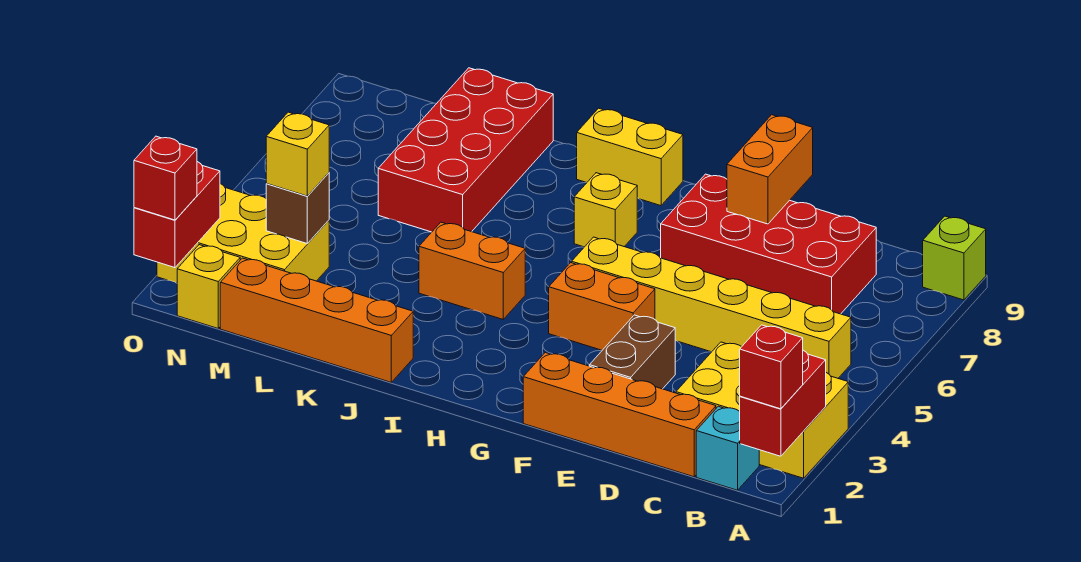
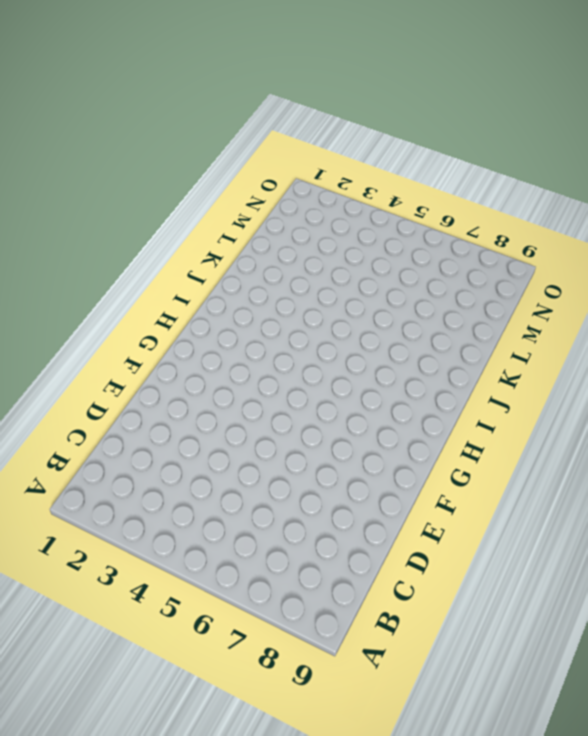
none -> yellow 2x3 brick [676,342,848,478]
none -> lime 1x1 brick [923,216,986,300]
none -> cyan 1x1 brick [696,406,759,490]

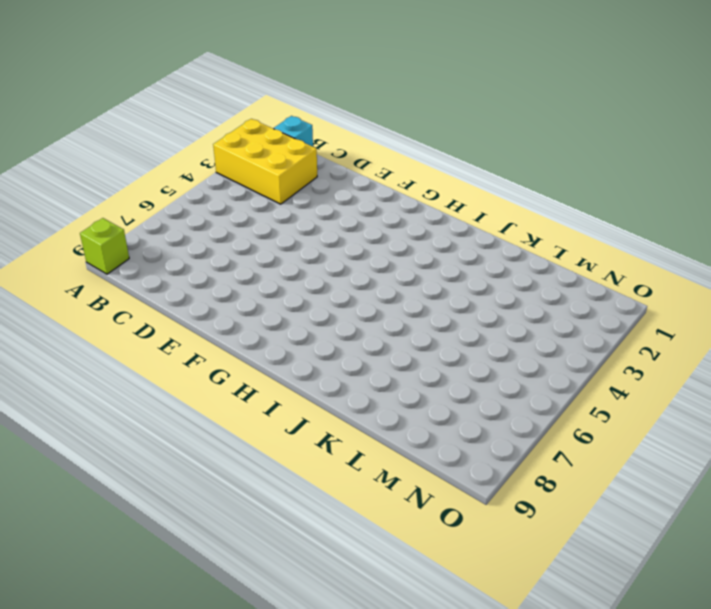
none -> yellow 1x6 brick [572,237,851,378]
none -> orange 1x4 brick [523,353,716,477]
none -> red 2x4 brick [661,174,876,314]

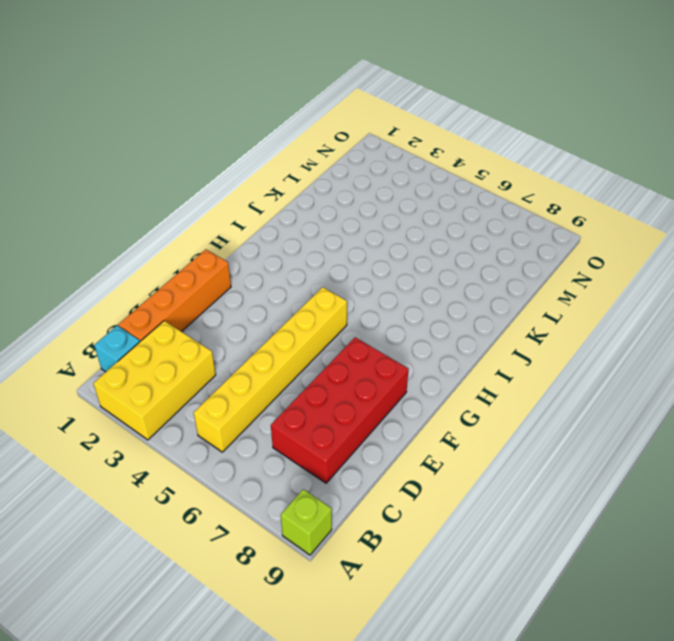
none -> brown 1x2 brick [589,315,675,389]
none -> orange 1x2 brick [549,263,655,350]
none -> yellow 1x1 brick [574,173,637,247]

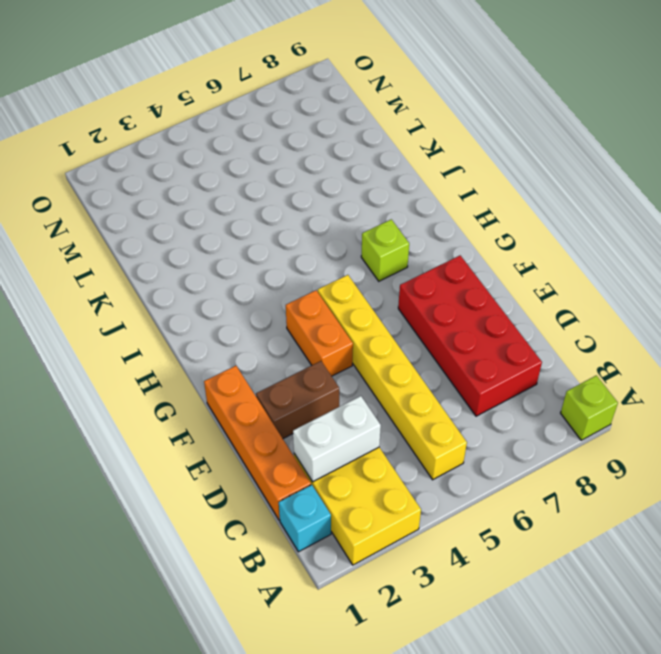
white 1x2 brick [293,396,381,482] -> none
lime 1x1 brick [361,219,409,281] -> yellow 1x1 brick [574,173,637,247]
none -> yellow 1x2 brick [577,108,683,206]
none -> orange 1x2 brick [419,222,525,319]
none -> orange 1x4 brick [220,258,413,382]

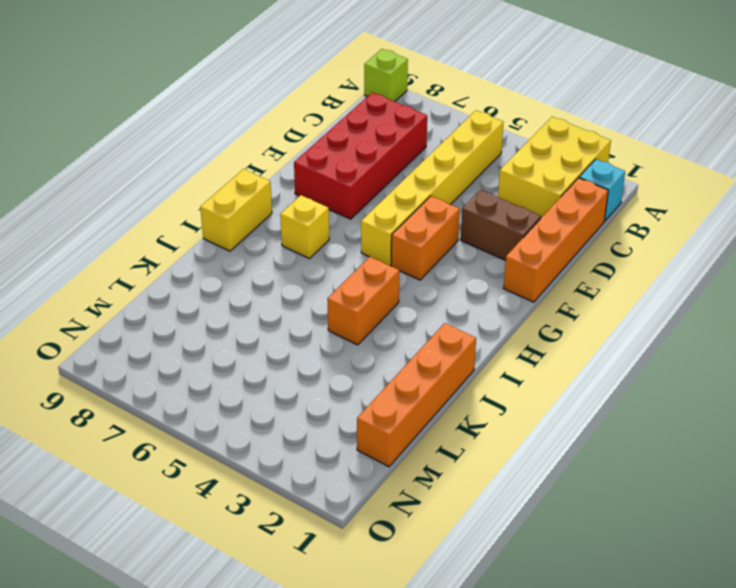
none -> red 2x4 brick [378,68,553,232]
none -> yellow 2x3 brick [157,184,329,283]
none -> yellow 1x1 brick [177,245,240,328]

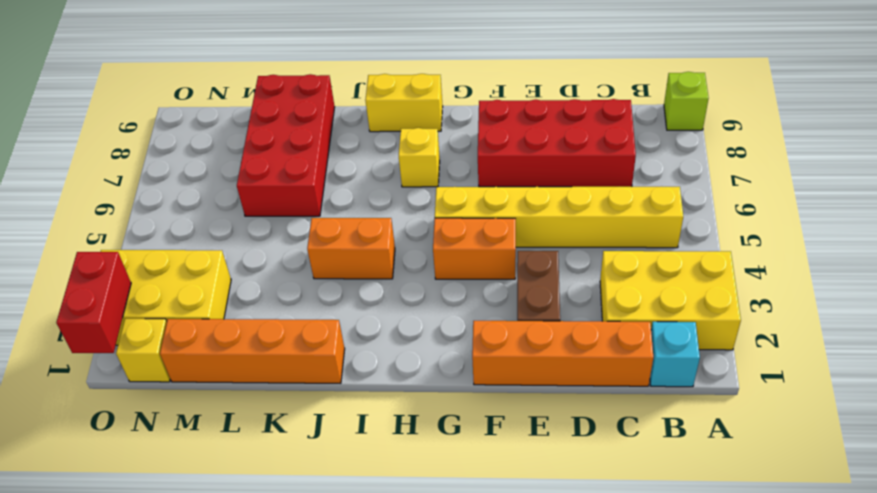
none -> red 1x2 brick [740,350,826,456]
none -> orange 1x2 brick [727,115,813,224]
none -> brown 1x1 brick [266,173,329,244]

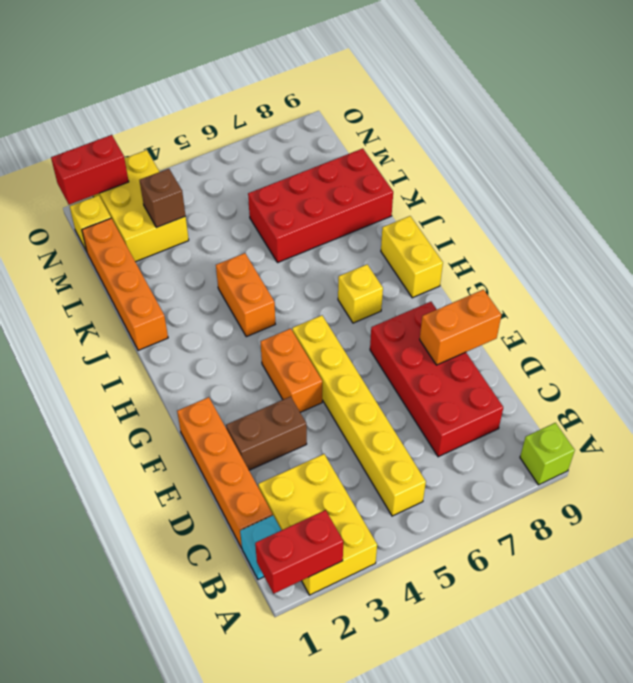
none -> red 1x1 brick [740,325,803,409]
none -> yellow 1x1 brick [266,112,329,196]
none -> red 1x1 brick [134,136,197,220]

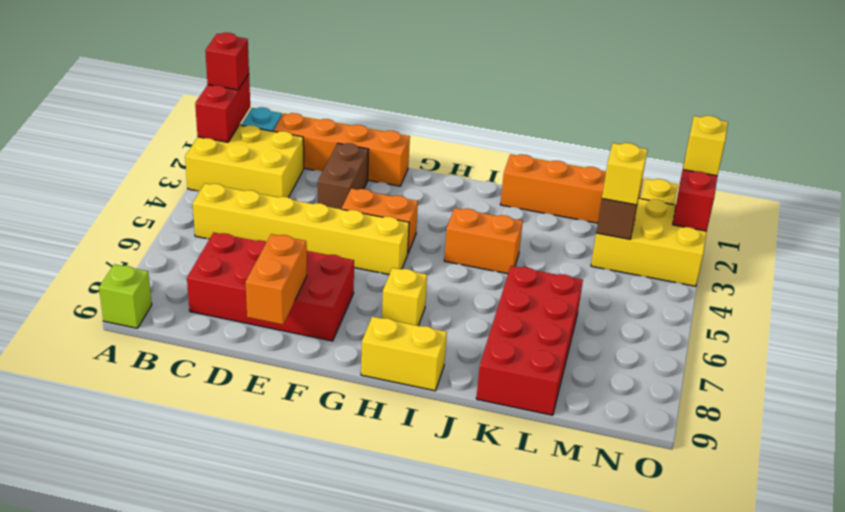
yellow 1x1 brick [683,116,728,176] -> red 1x1 brick [134,136,197,220]

